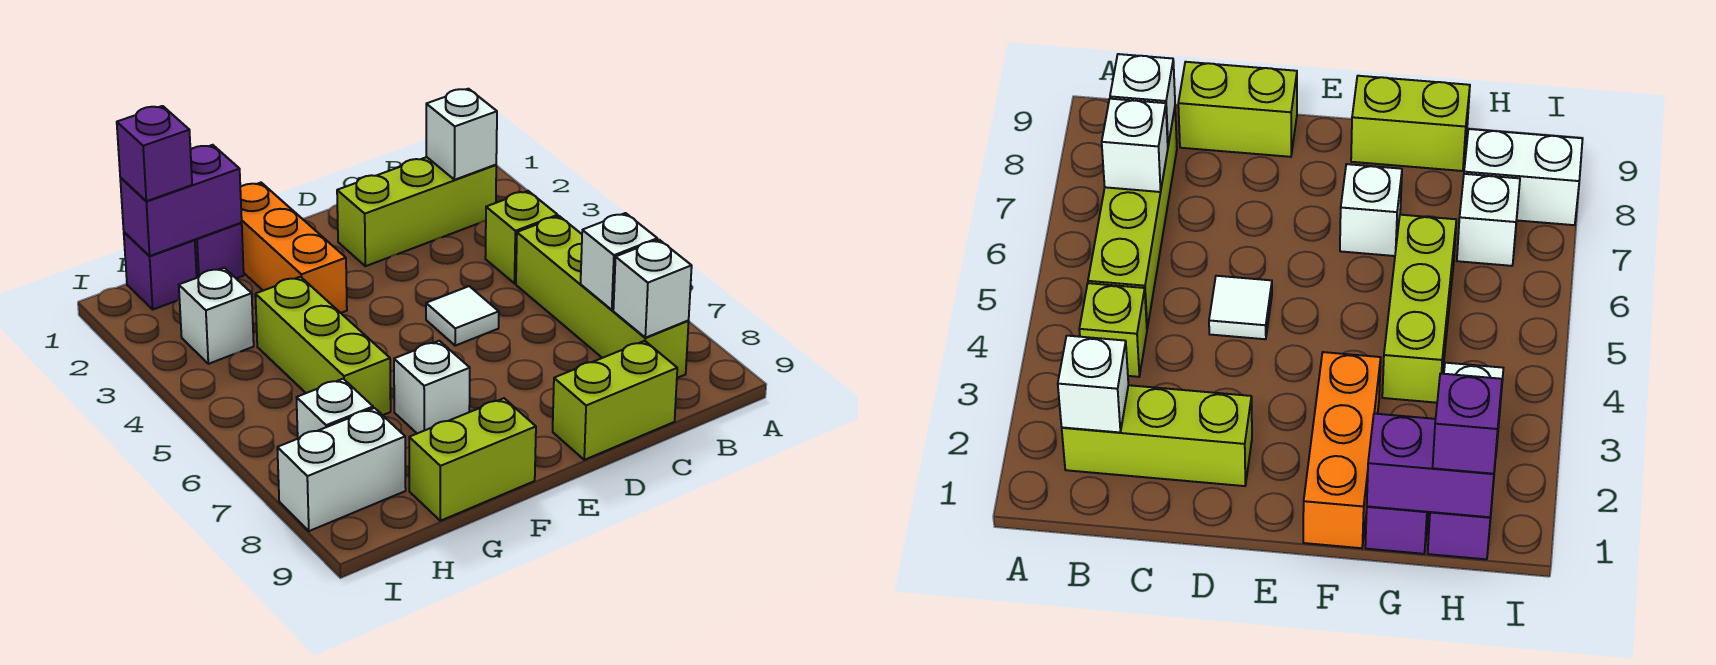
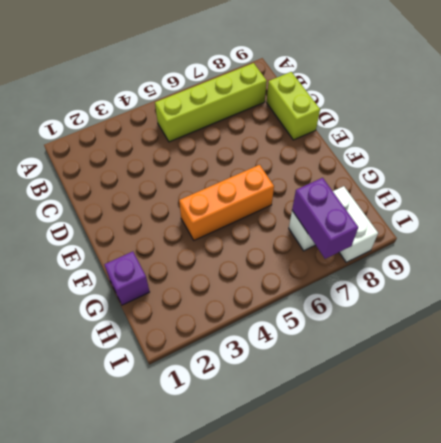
orange 1x3 brick [179,165,274,240] -> orange 1x3 brick moved to [240,183,347,313]
purple 1x2 brick [292,178,358,259] -> purple 1x2 brick moved to [120,145,242,256]
none -> lime 1x3 brick [337,157,496,266]
none -> lime 1x1 brick [485,191,558,284]
none -> white 1x1 tile [426,286,499,346]

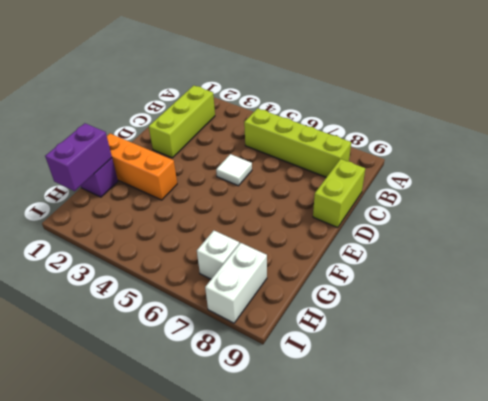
none -> lime 1x1 brick [485,191,558,284]
none -> white 1x1 brick [394,341,470,433]
none -> lime 1x2 brick [409,398,536,521]

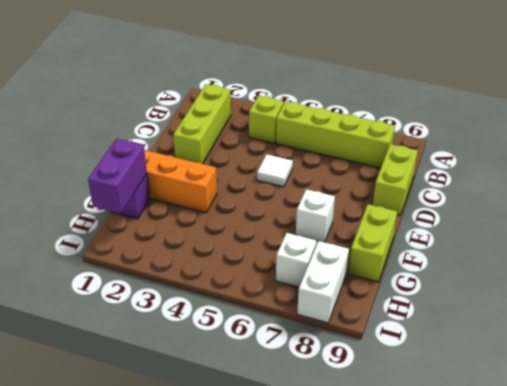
none -> lime 1x3 brick [255,277,391,415]
none -> purple 1x1 brick [124,232,197,309]
none -> white 1x1 brick [179,268,254,364]

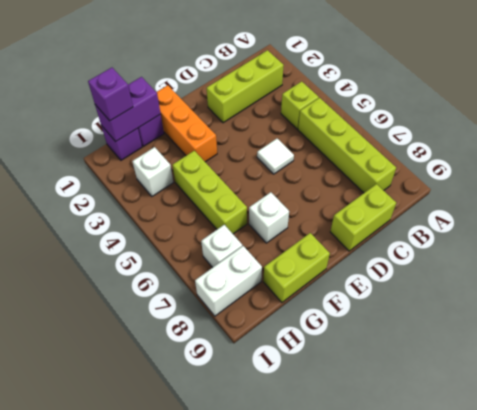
none -> white 1x1 brick [426,89,497,180]
none -> white 1x1 brick [581,213,657,310]
none -> white 1x1 brick [613,240,692,338]

